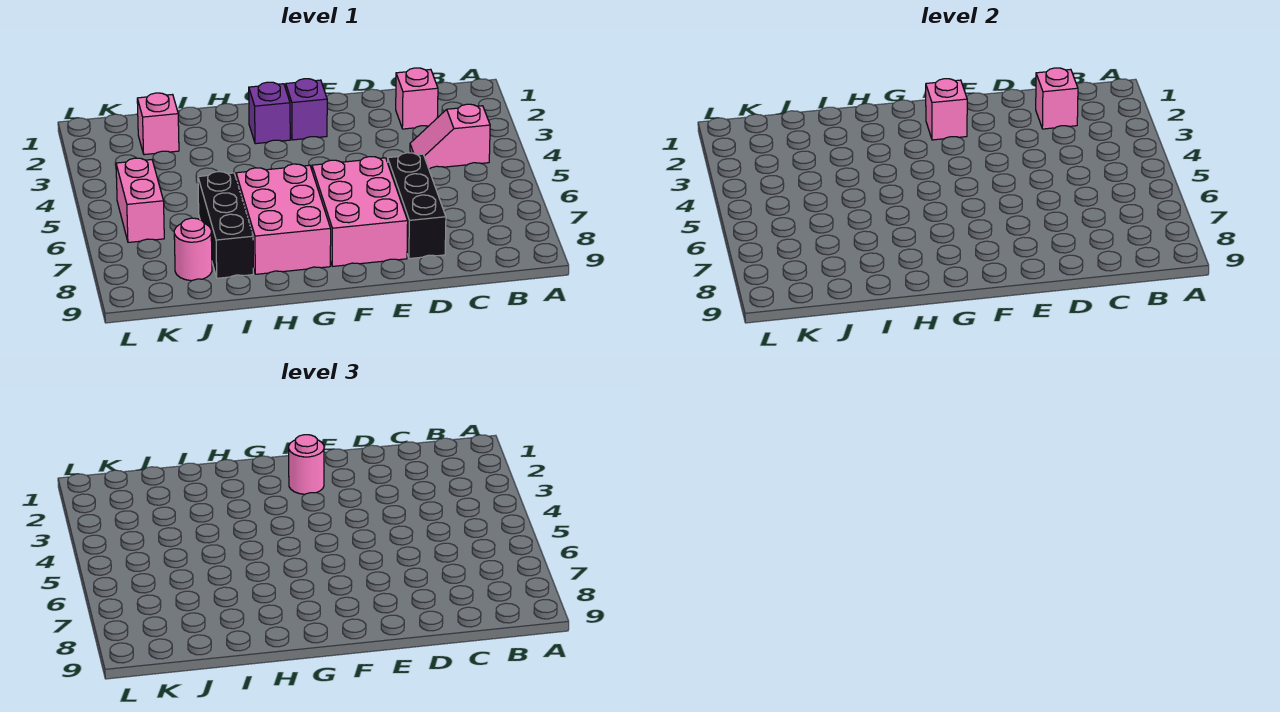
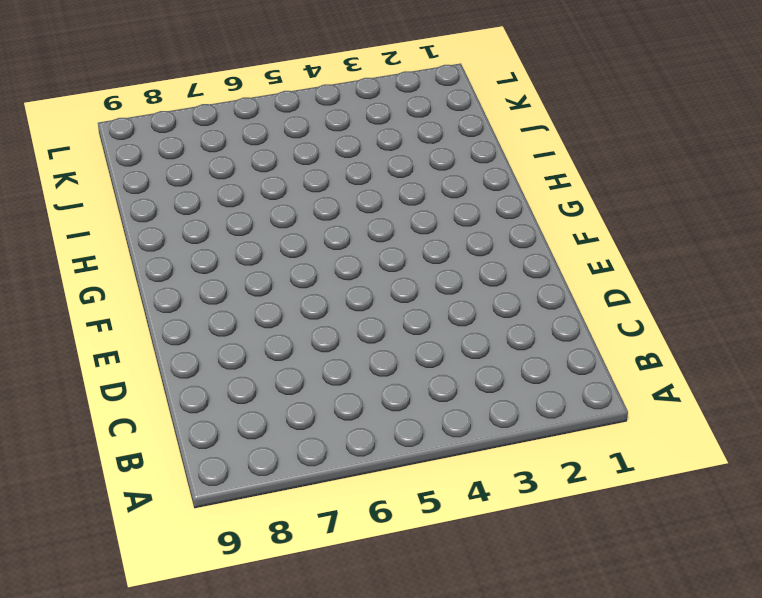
none -> pink 1x2 slope [410,104,490,169]
none -> pink 1x1 brick [396,68,438,129]
none -> black 1x3 brick [388,153,446,259]

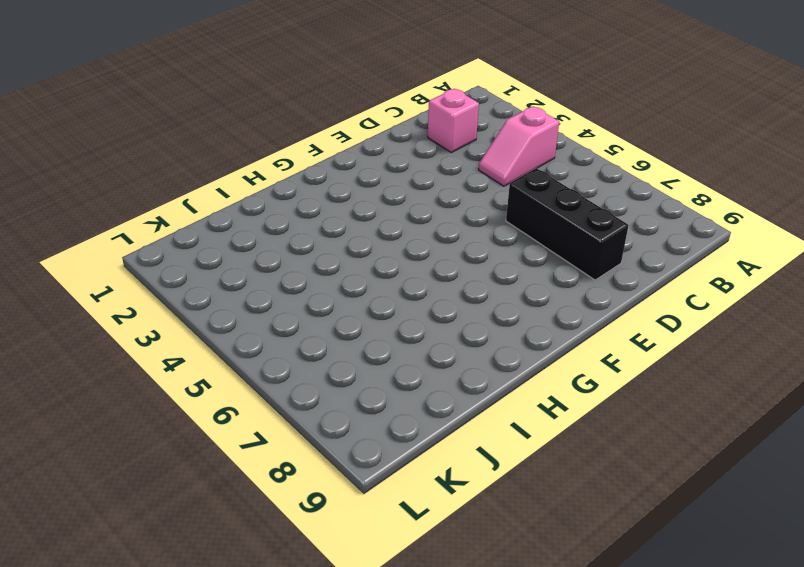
none -> pink 2x3 brick [312,157,408,266]
none -> purple 1x1 brick [286,79,327,140]
none -> purple 1x1 brick [249,82,290,144]

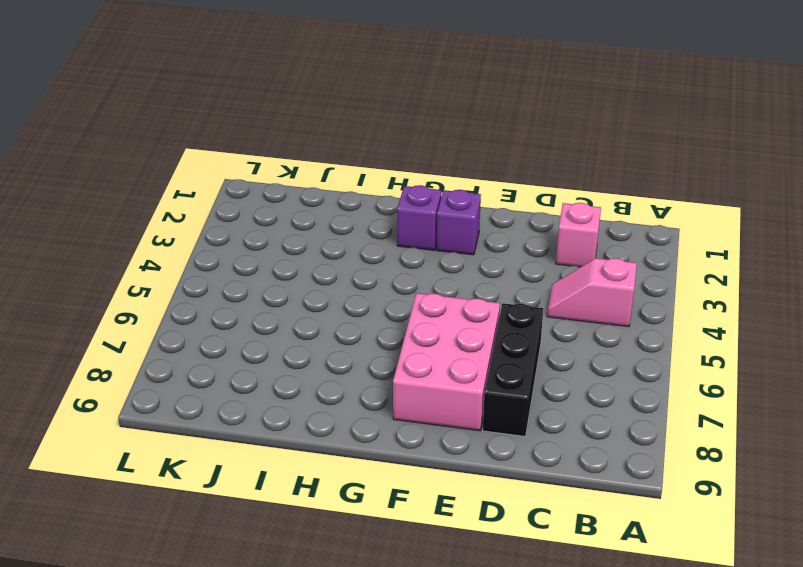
none -> pink 2x3 brick [236,164,331,274]
none -> black 1x3 brick [198,172,253,278]
none -> pink 1x1 brick [137,93,179,155]

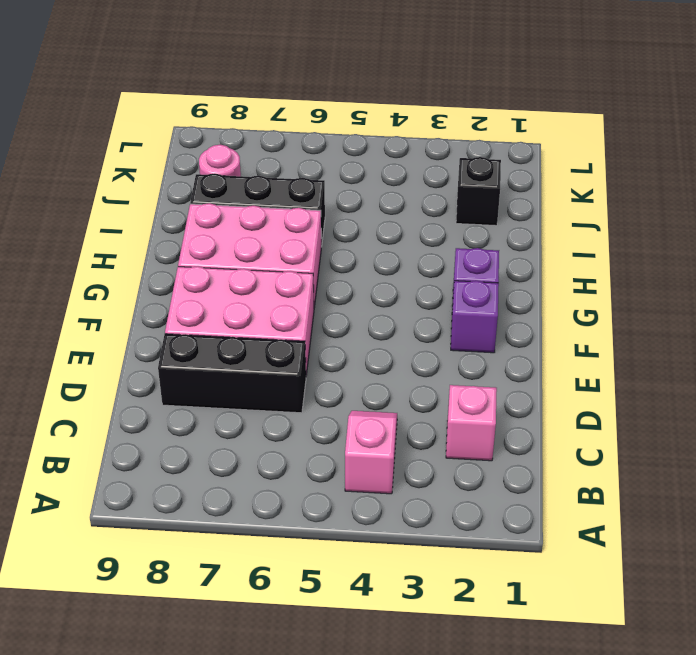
black 1x1 brick [456,157,501,226] -> pink 1x1 brick [137,93,179,155]
none -> pink 1x2 brick [116,158,164,242]
none -> pink 1x1 brick [1036,68,1078,129]
none -> pink 1x1 brick [926,79,967,140]

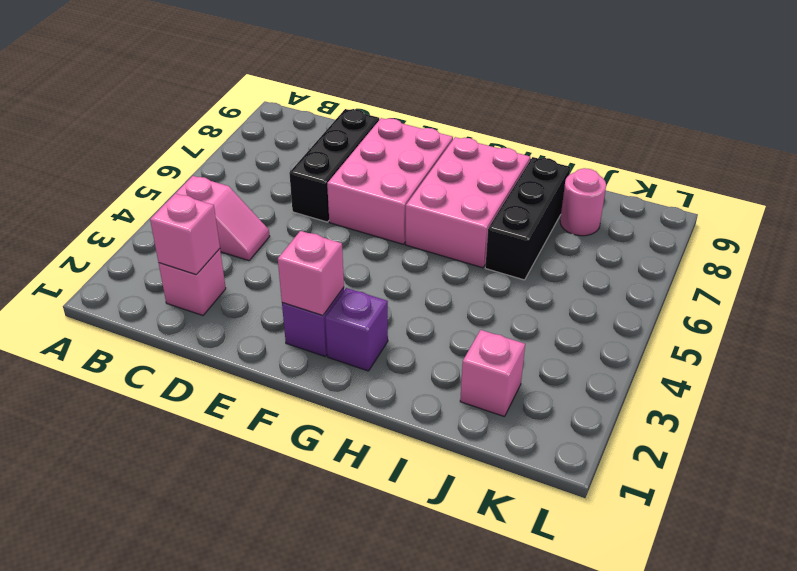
none -> pink 1x2 brick [116,158,164,242]
none -> pink 1x1 round brick [289,435,324,494]

